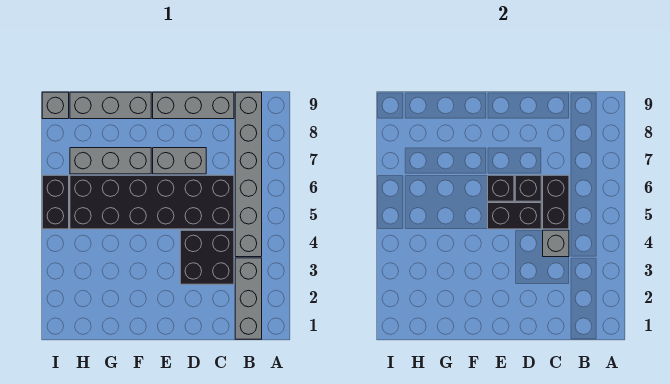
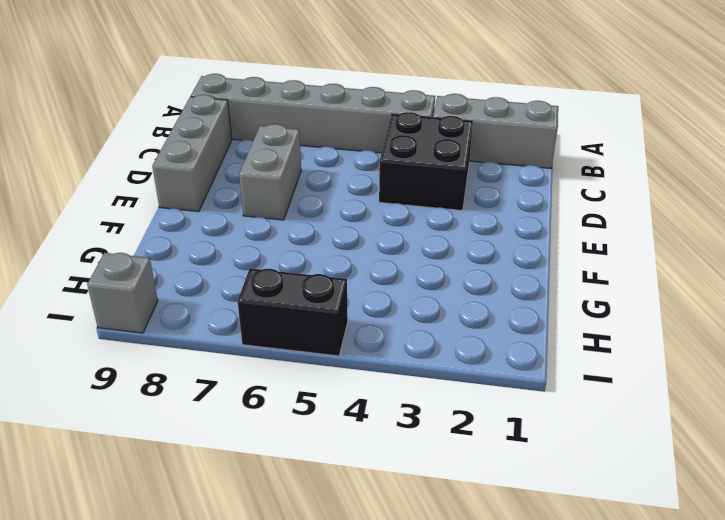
none -> black 2x6 brick [70,175,234,229]
none -> grey 1x3 brick [70,148,151,174]
none -> grey 1x3 brick [70,92,151,119]

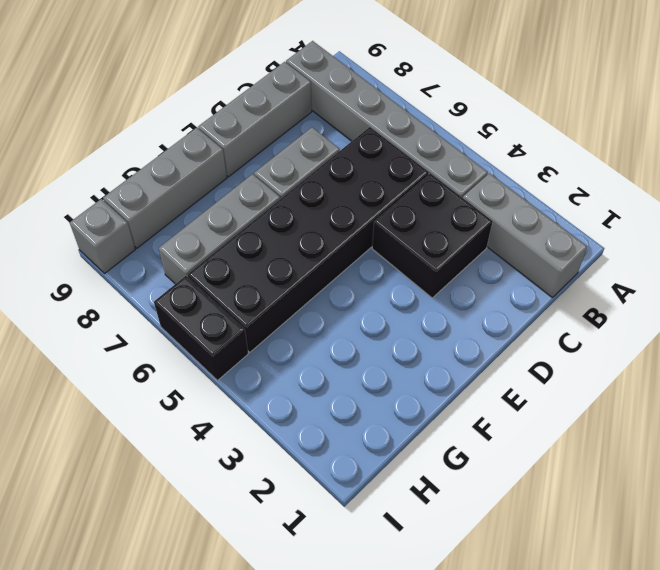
none -> grey 1x1 brick [543,230,569,257]
none -> black 1x2 brick [543,175,569,229]
none -> black 1x2 brick [488,203,541,229]

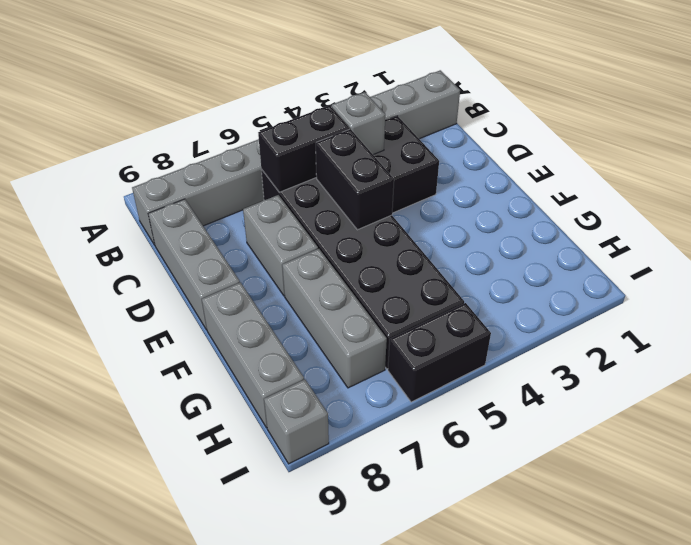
none -> black 1x1 brick [515,175,541,201]
none -> black 1x1 brick [488,175,514,201]

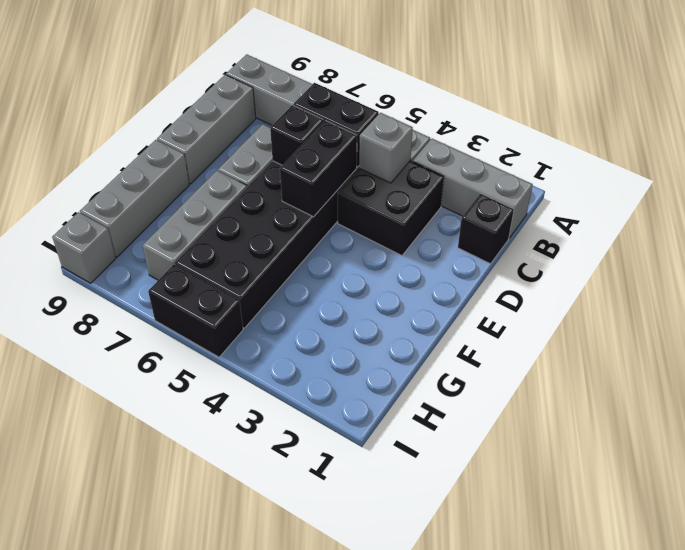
black 1x1 brick [458,194,514,264] -> black 1x1 brick moved to [488,175,514,201]

